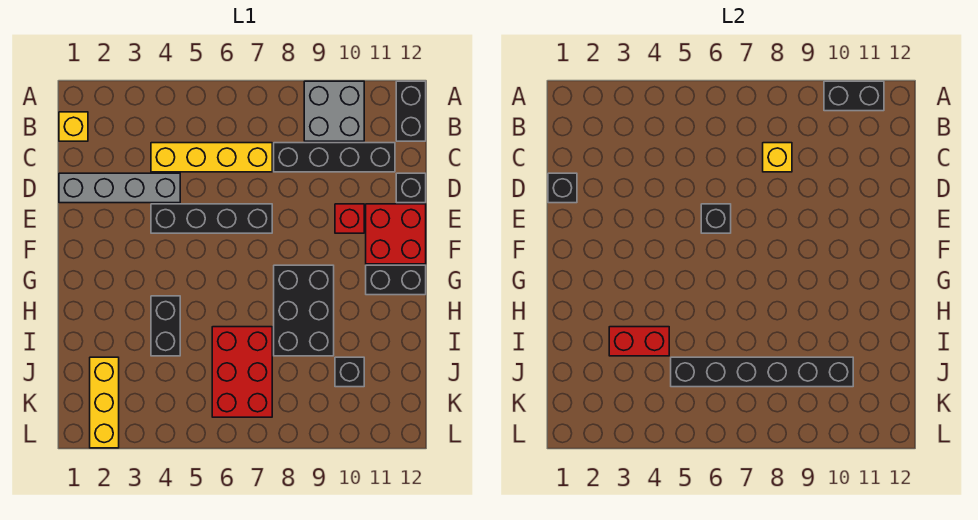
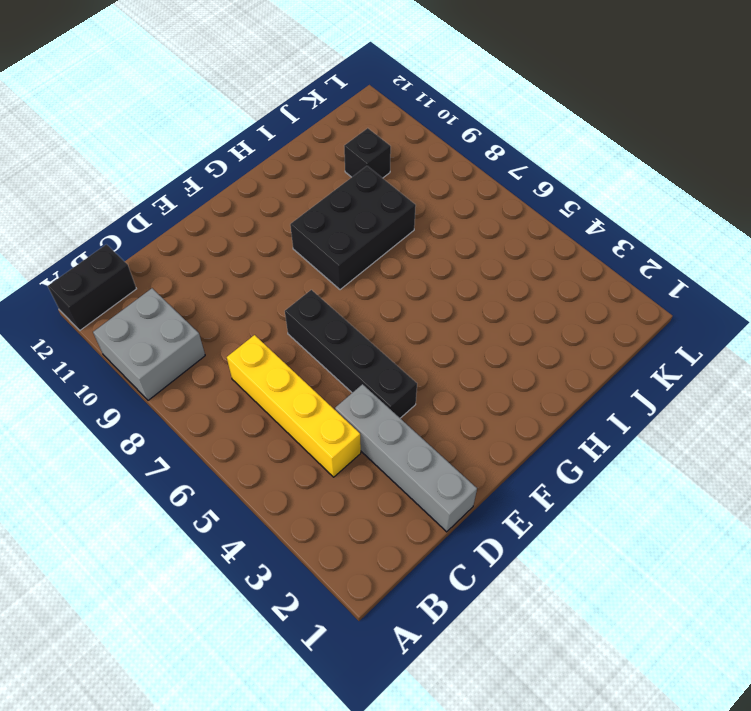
none -> yellow 1x1 brick [59,112,88,141]
none -> black 1x4 brick [274,143,395,172]
none -> black 1x1 brick [396,173,426,203]

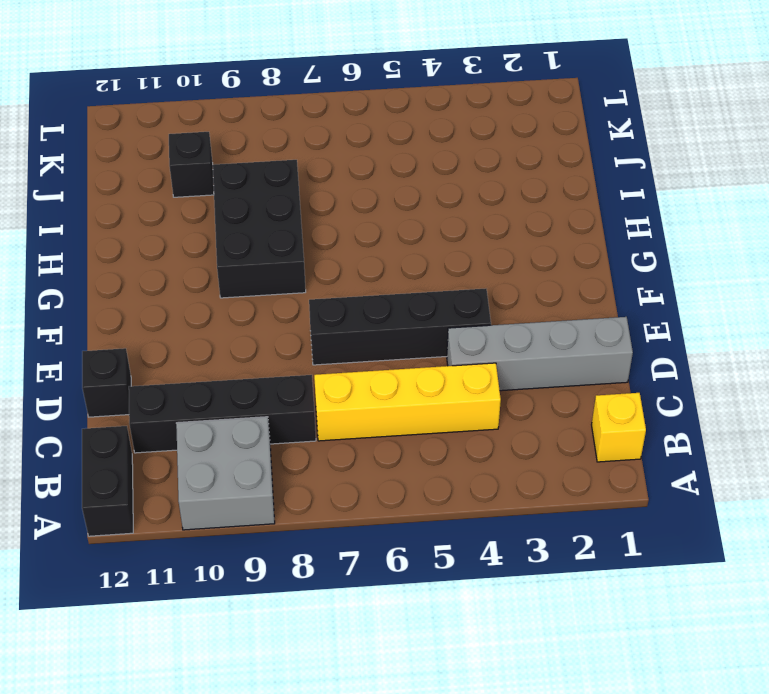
none -> red 1x1 brick [335,204,364,233]
none -> red 2x2 brick [366,204,426,264]
none -> black 1x2 brick [366,265,426,295]

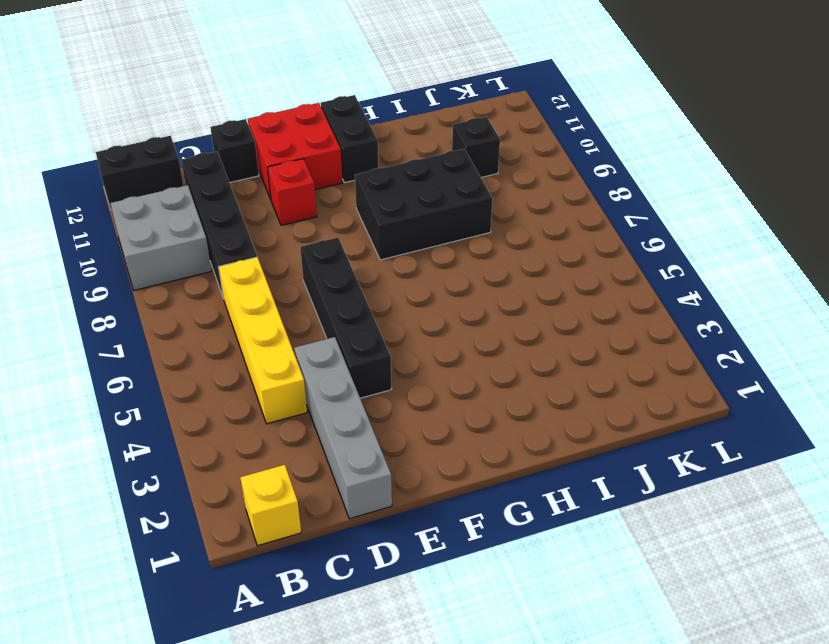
none -> black 1x2 brick [151,296,180,356]
none -> red 2x3 brick [212,327,272,417]
none -> yellow 1x3 brick [90,357,119,448]

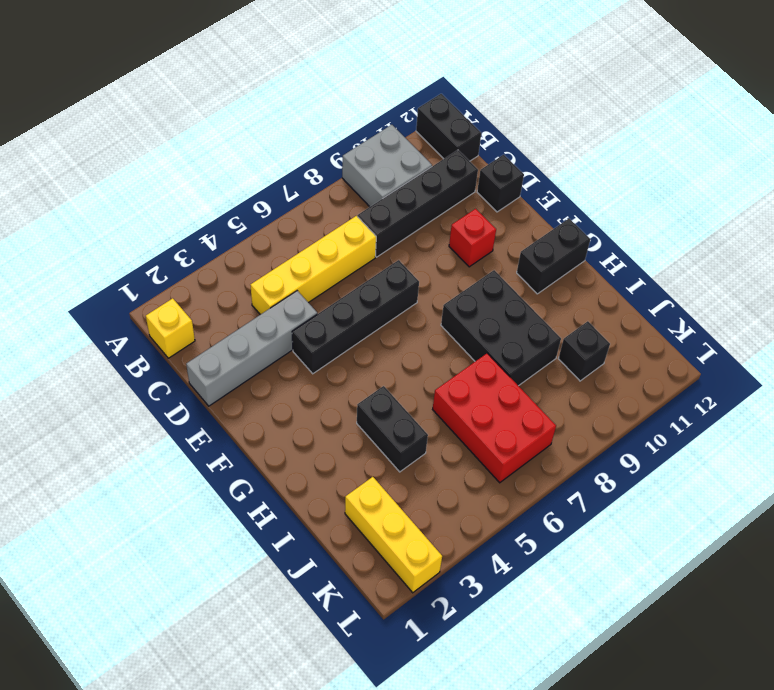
none -> red 2x2 brick [366,204,426,264]
none -> black 1x2 brick [824,81,884,111]
none -> yellow 1x1 brick [763,143,792,172]

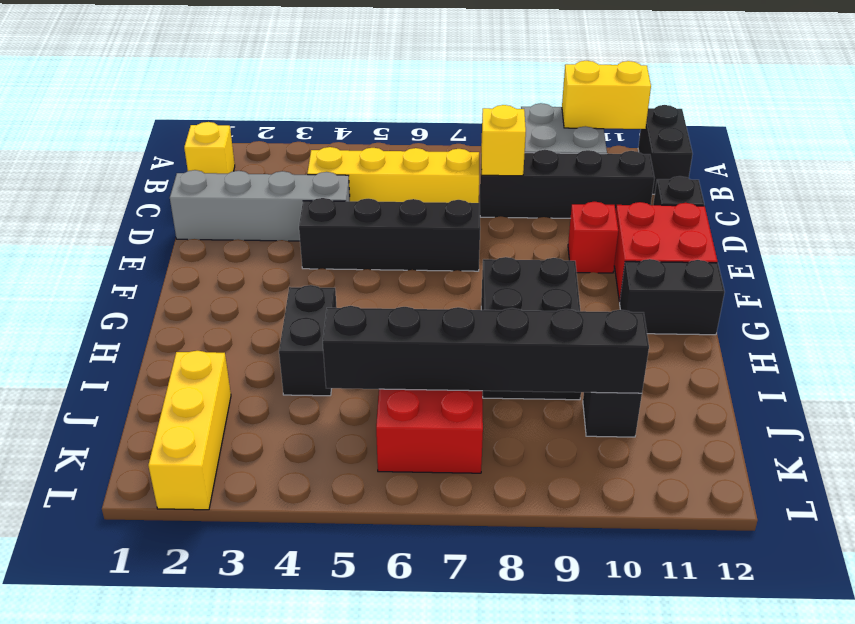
yellow 1x2 brick [562,61,651,129] -> black 1x2 brick [824,81,884,111]
none -> black 1x1 brick [548,173,577,203]
none -> black 1x1 brick [701,204,731,233]
none -> red 1x2 brick [609,327,669,356]

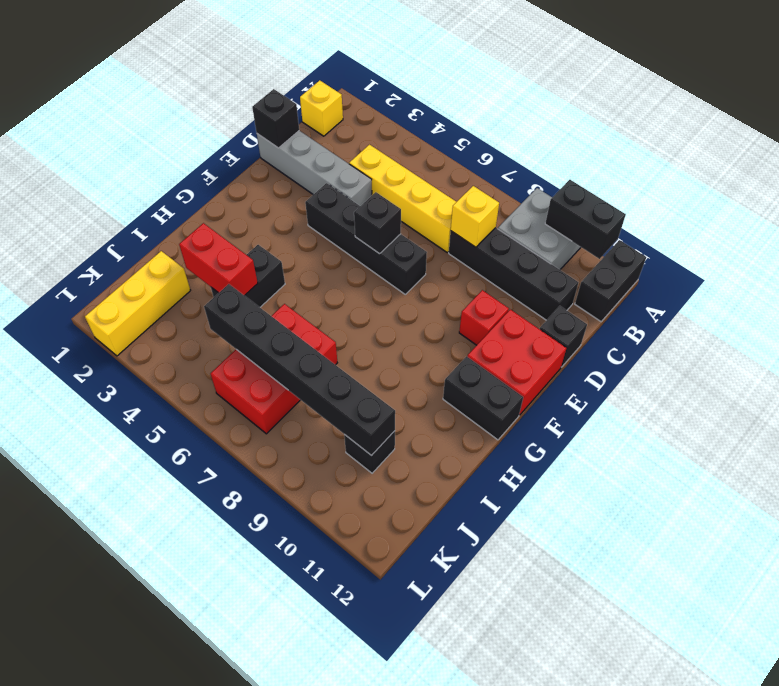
none -> black 2x3 brick [274,265,334,356]

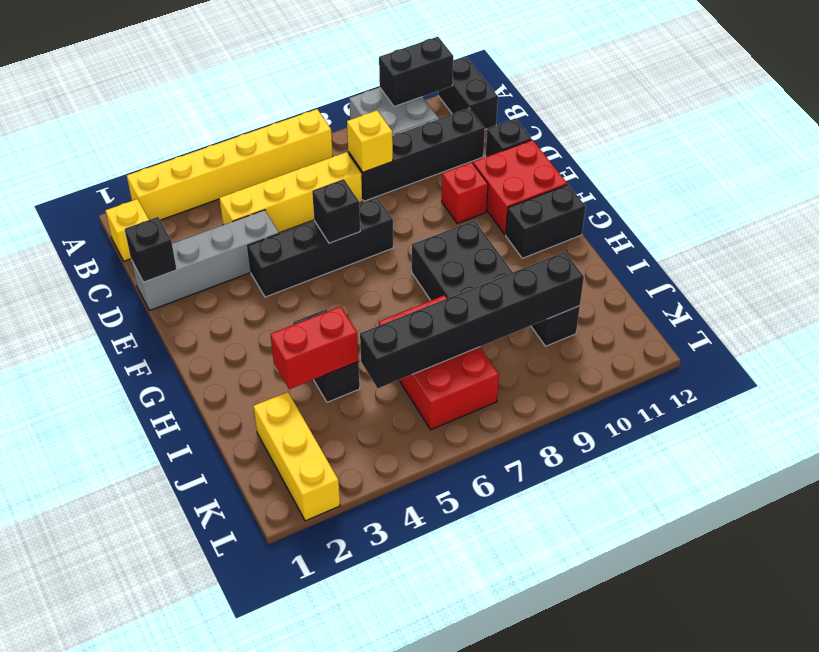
yellow 1x6 brick [127,109,333,220] -> none

